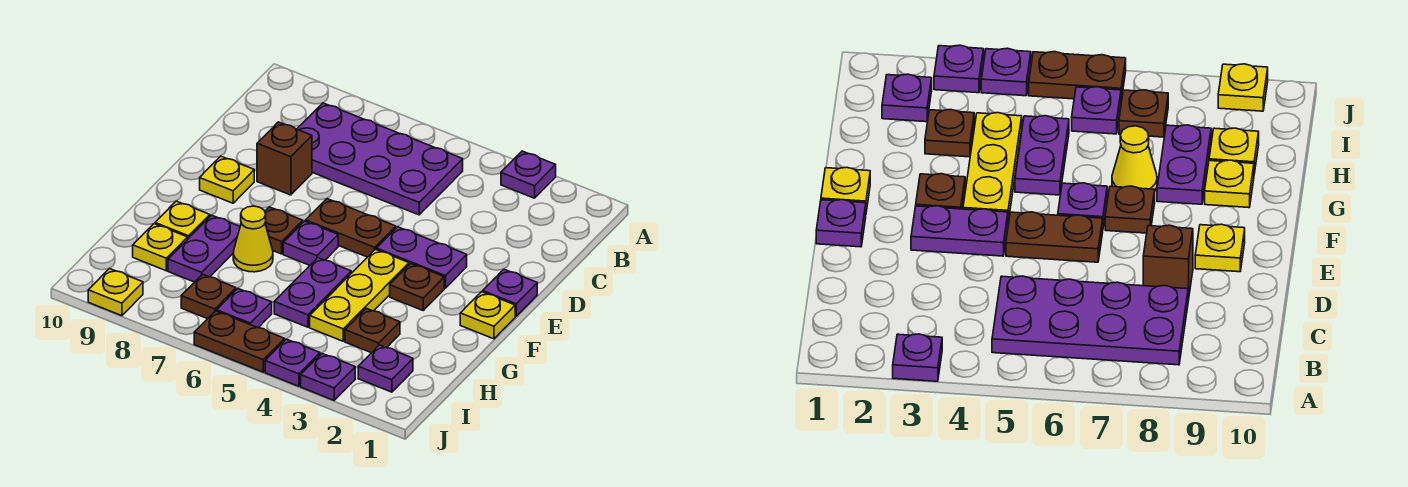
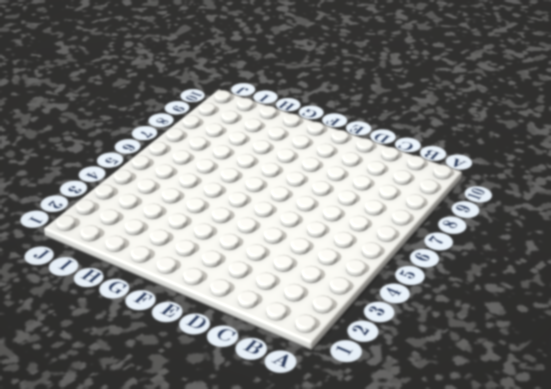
none -> purple 1x1 plate [501,151,556,198]
none -> purple 2x4 plate [297,103,463,215]
none -> brown 1x1 brick [257,122,312,195]

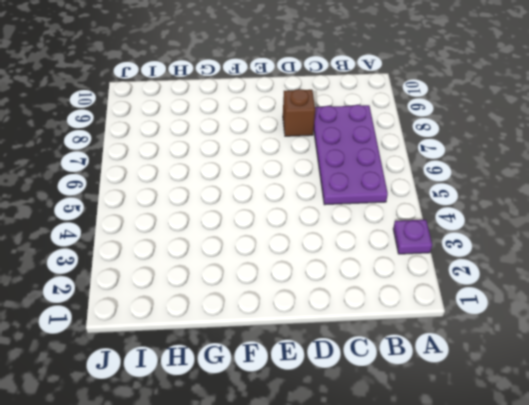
none -> purple 1x1 plate [483,269,537,316]
none -> purple 1x2 plate [376,227,467,288]
none -> brown 1x2 plate [306,199,396,257]

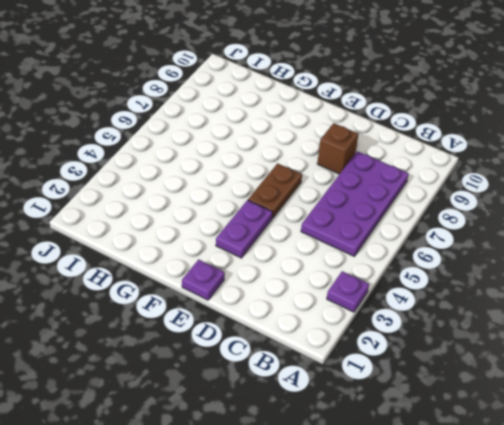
none -> yellow 1x1 plate [200,156,254,203]
none -> yellow 1x1 plate [460,292,515,339]
none -> brown 1x1 plate [390,264,444,310]

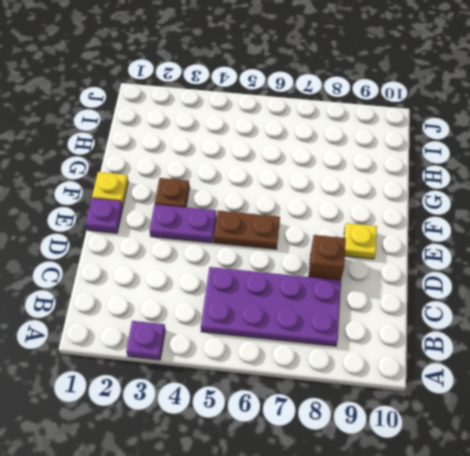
none -> yellow 1x3 plate [310,249,409,341]
none -> purple 1x1 plate [283,221,338,265]
none -> brown 1x1 plate [265,207,303,254]

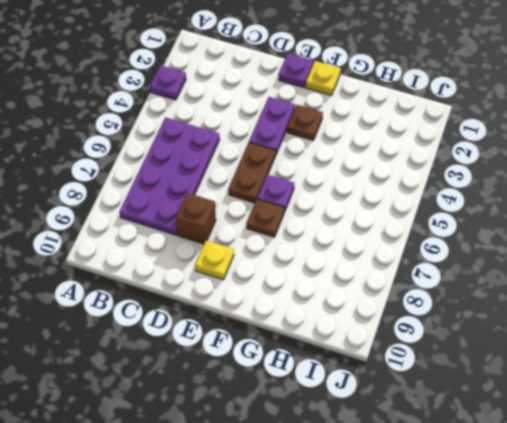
none -> yellow 1x3 plate [310,249,409,341]
none -> purple 1x2 plate [274,258,351,327]
none -> yellow 1x1 cone [233,206,273,272]

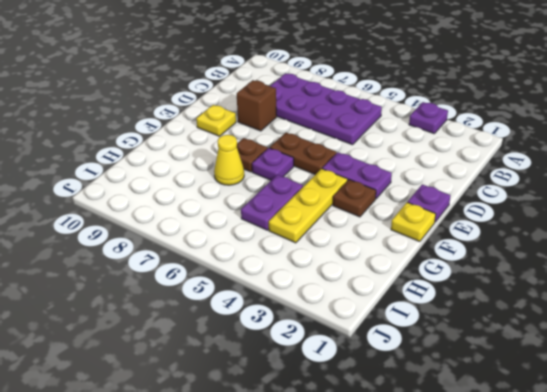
none -> purple 1x2 plate [168,215,240,282]
none -> yellow 1x1 plate [155,201,210,239]
none -> brown 1x1 plate [345,308,400,353]

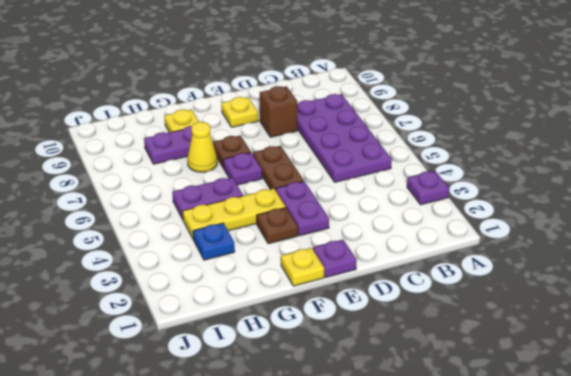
blue 1x1 plate [193,223,235,260] -> brown 1x1 plate [345,308,400,353]
none -> yellow 1x1 plate [133,224,188,271]
none -> purple 1x1 plate [358,345,413,392]
none -> purple 1x1 plate [217,289,272,328]

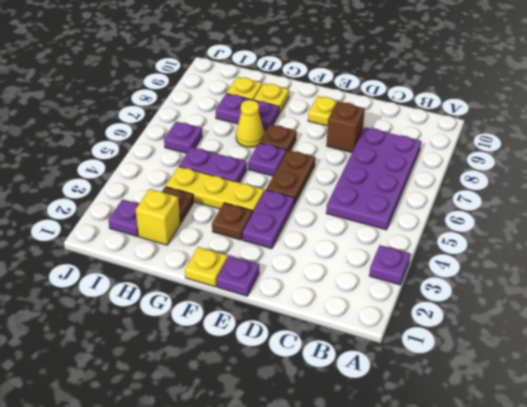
yellow 1x1 brick [136,189,180,245] -> none
none -> brown 1x1 plate [181,274,236,319]
none -> purple 1x1 plate [301,354,355,400]
none -> purple 1x1 plate [265,339,320,386]

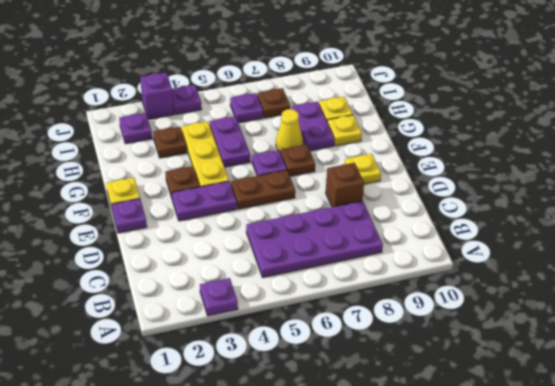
purple 1x1 brick [140,73,174,119] -> purple 1x1 plate [301,354,355,400]
none -> brown 1x2 plate [194,311,285,372]
none -> yellow 1x1 plate [88,268,143,316]

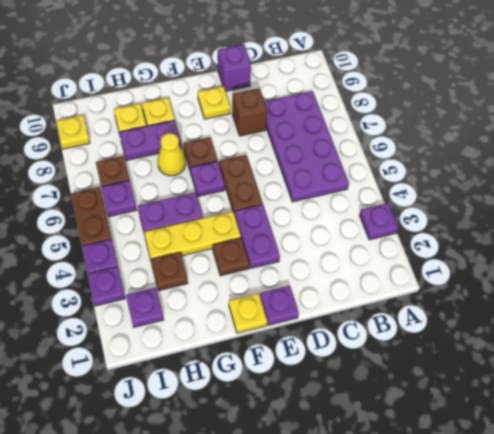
purple 1x1 brick [218,45,251,91] -> none

